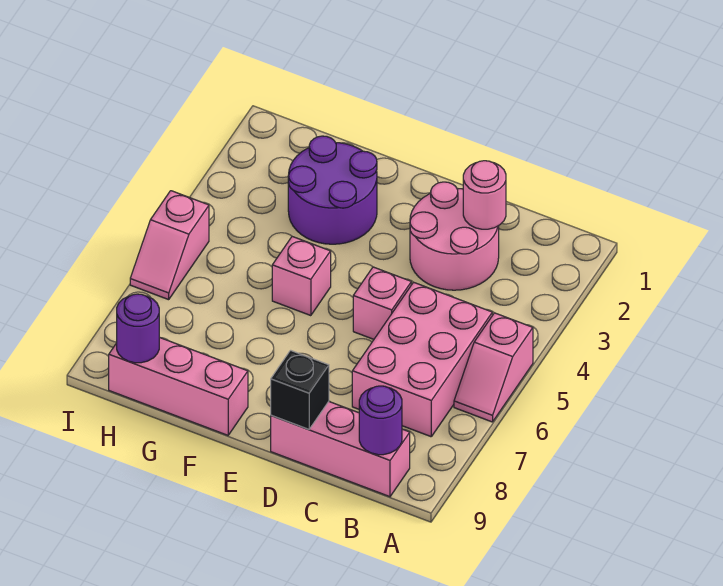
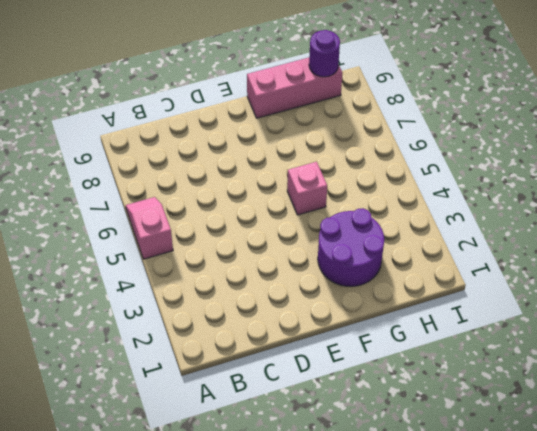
none -> pink 2x3 brick [352,282,492,437]
none -> pink 1x3 brick [271,402,410,497]
none -> pink 2x2 round brick [410,182,499,290]

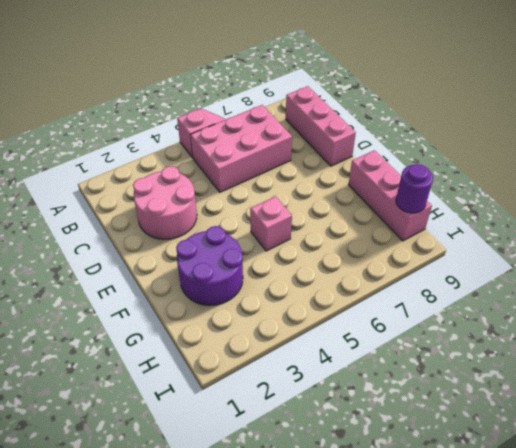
none -> pink 1x1 brick [353,267,411,339]
none -> pink 1x2 slope [130,191,209,300]
none -> purple 1x1 round brick [359,386,402,455]

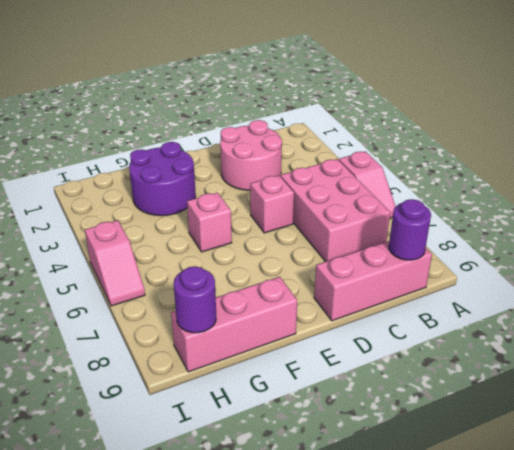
none -> pink 1x1 round brick [463,161,506,229]
none -> black 1x1 brick [271,350,329,429]

